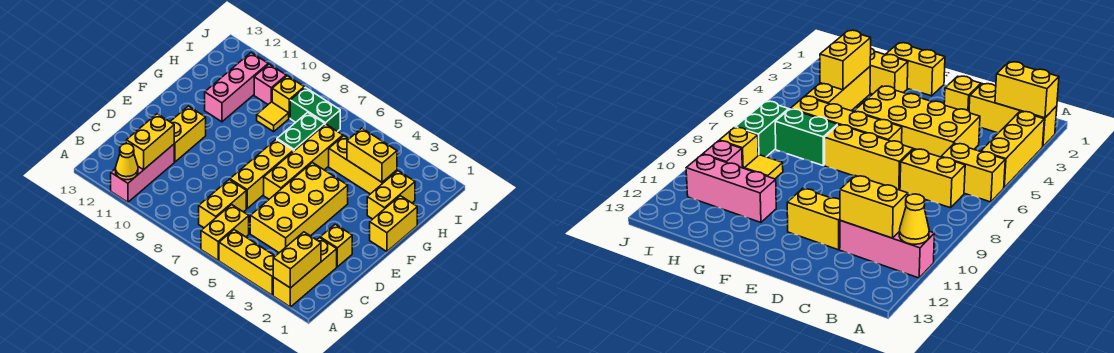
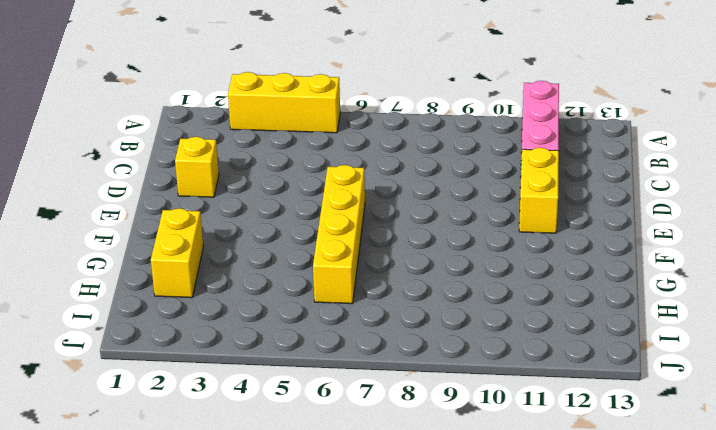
none -> yellow 1x3 brick [273,238,337,307]
none -> yellow 1x2 brick [201,205,249,260]
none -> yellow 1x2 brick [199,180,246,228]

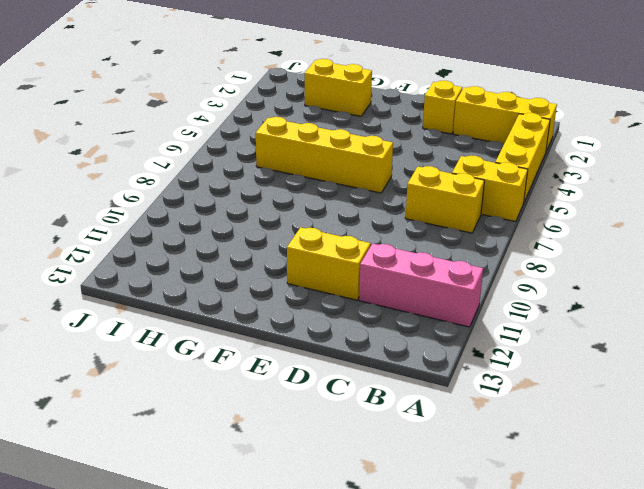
none -> yellow 2x4 brick [250,163,348,253]
none -> yellow 1x3 brick [230,139,293,208]
none -> yellow 1x2 brick [370,196,417,252]

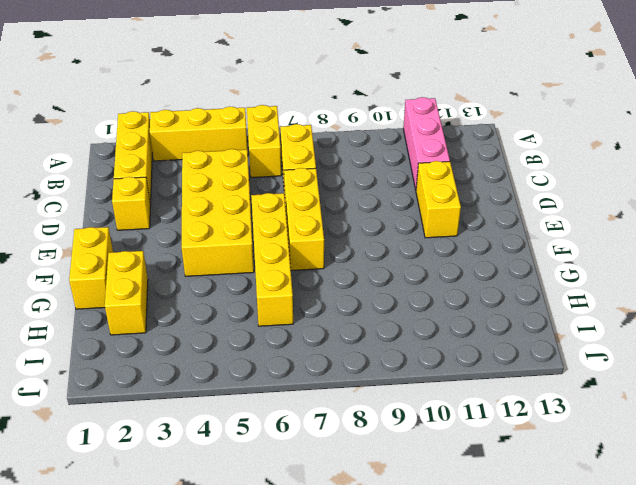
none -> green 1x2 brick [277,112,325,151]
none -> pink 1x3 brick [205,53,268,122]
none -> yellow 1x3 brick [329,136,397,194]

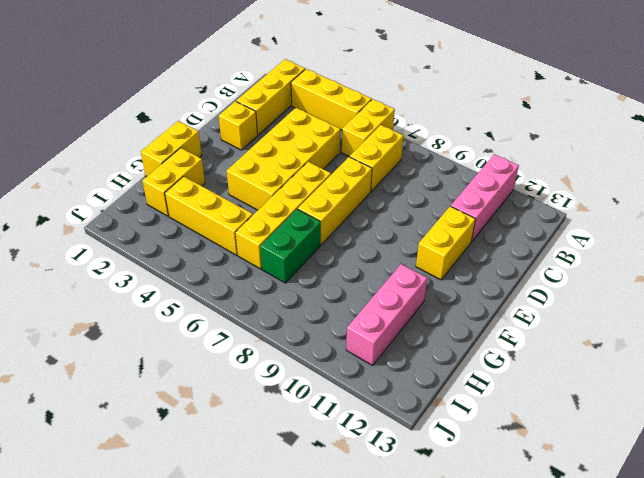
none -> yellow 1x1 tile [257,102,289,132]
none -> green 1x2 brick [290,87,340,132]
none -> yellow 1x1 brick [272,76,304,118]

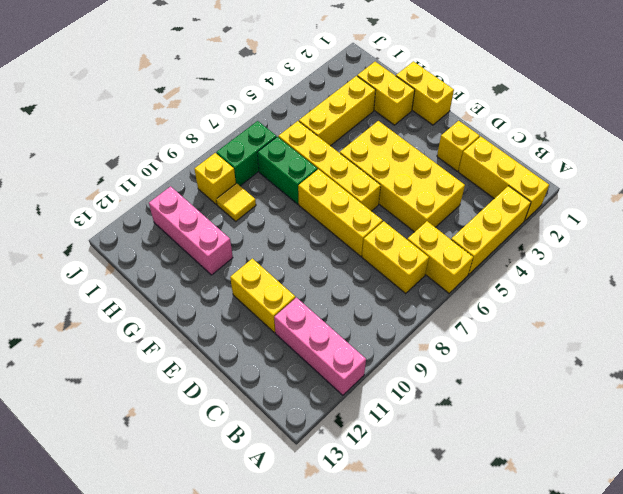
none -> pink 1x1 brick [254,64,286,104]
none -> yellow 1x2 brick [273,232,321,288]
none -> yellow 1x1 cone [115,144,138,180]

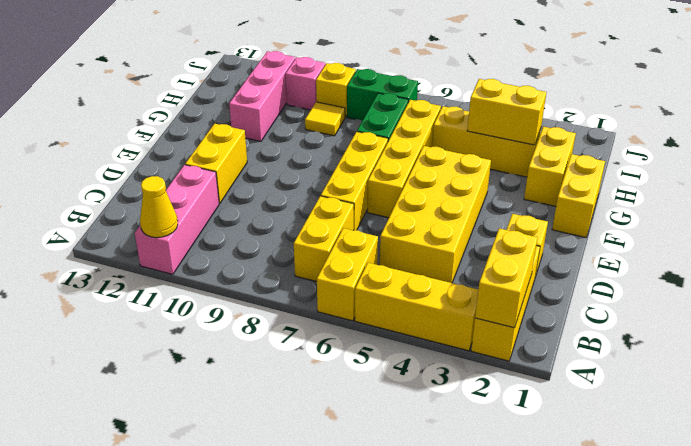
none -> yellow 1x2 brick [126,114,174,170]

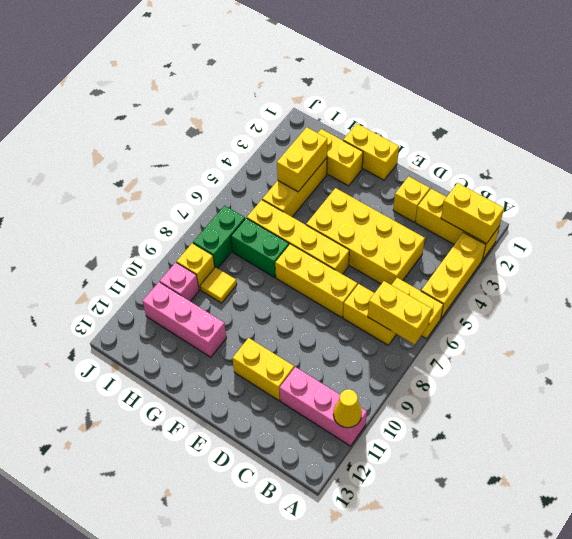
yellow 1x2 brick [368,281,432,344] -> yellow 1x2 brick moved to [126,114,174,170]

